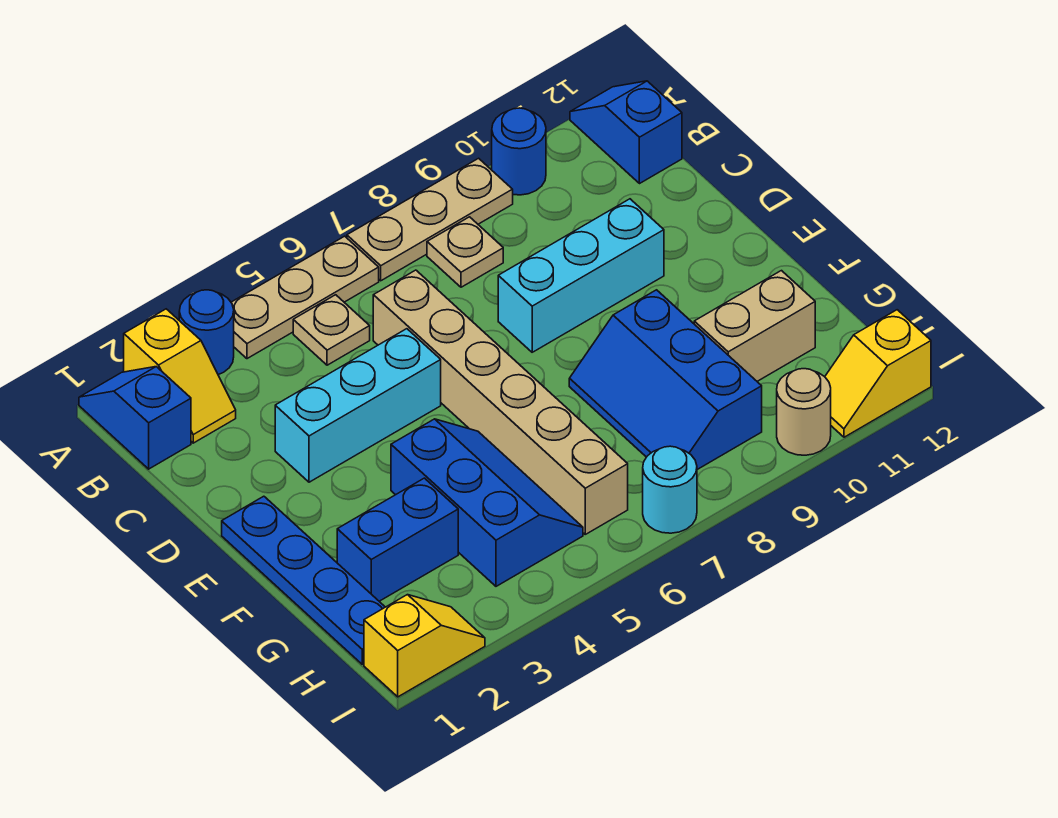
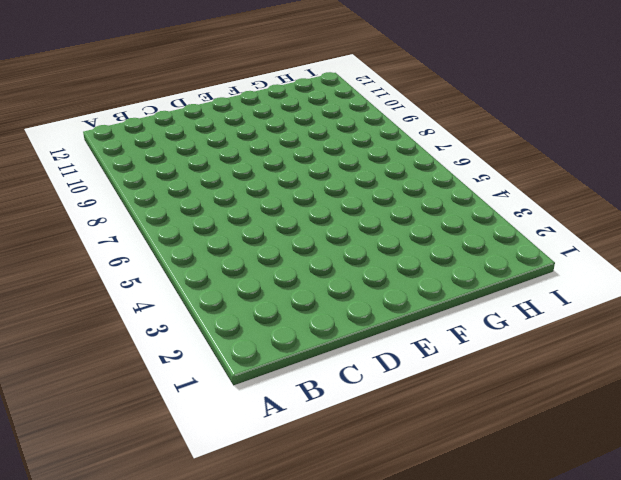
none -> blue 1x2 slope [79,367,191,469]
none -> yellow 1x2 slope [124,309,236,443]
none -> blue 1x1 round brick [179,290,234,375]

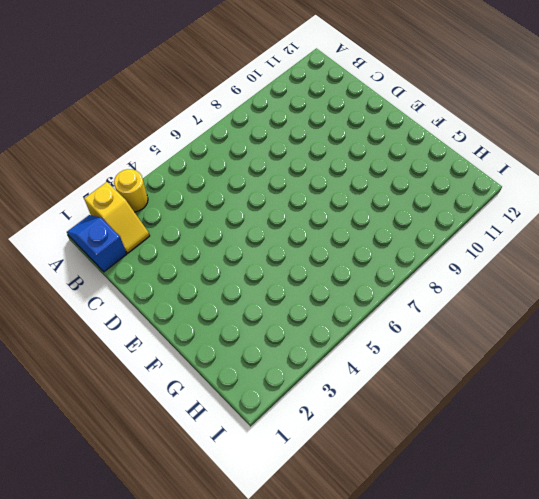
yellow 1x1 round brick [114,169,148,212] -> blue 1x1 round brick [179,290,234,375]
none -> tan 1x3 plate [231,236,379,359]
none -> tan 1x3 plate [347,158,513,281]
none -> blue 1x1 round brick [492,108,546,195]

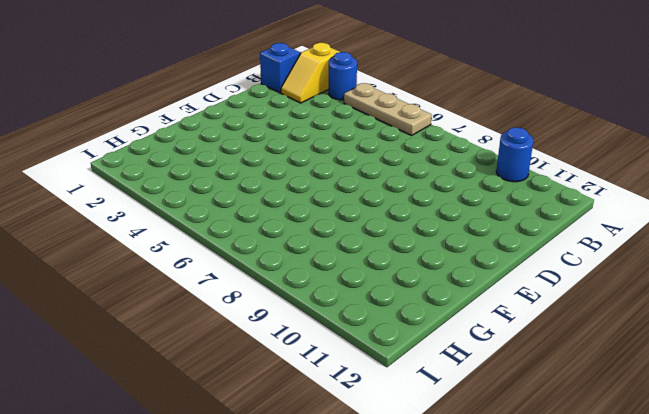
none -> tan 1x3 plate [347,158,513,281]
none -> blue 1x2 slope [570,81,682,184]
none -> tan 1x1 plate [293,295,370,365]

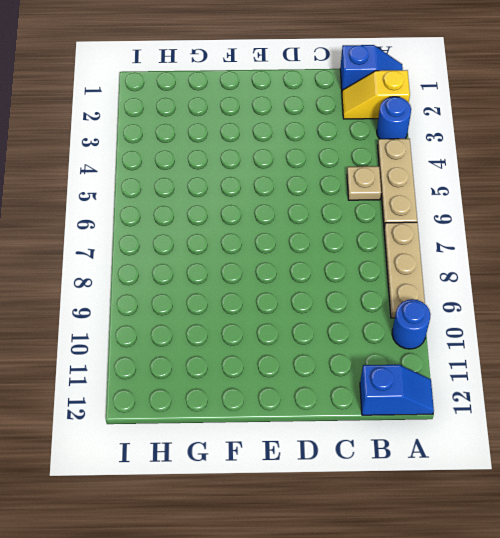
none -> tan 1x1 plate [427,217,503,287]
none -> tan 1x6 brick [373,270,628,534]
none -> cyan 1x3 brick [275,329,441,482]

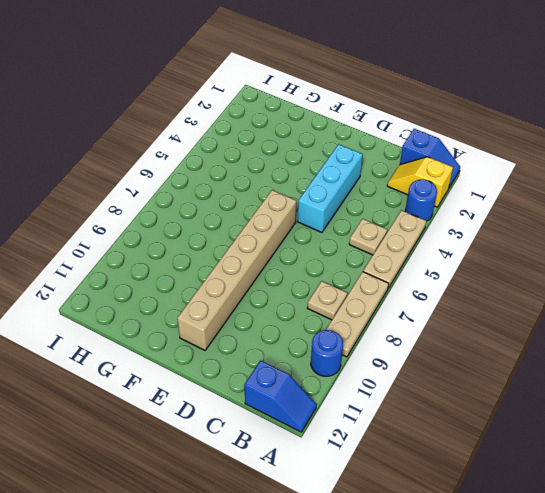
tan 1x6 brick [177,190,296,350] -> tan 1x6 brick turned to [373,270,628,534]
none -> cyan 1x3 brick [498,199,664,352]
none -> blue 1x4 plate [222,496,385,664]
none -> blue 2x3 slope [391,419,583,586]

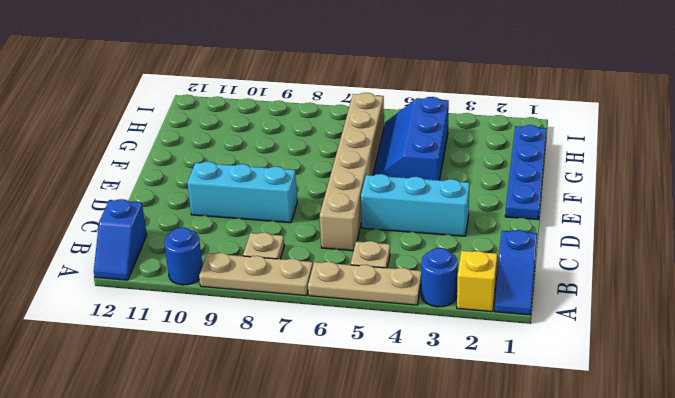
none -> blue 2x3 slope [569,290,762,470]
none -> blue 1x2 brick [337,478,458,601]
none -> tan 1x2 brick [694,271,815,381]

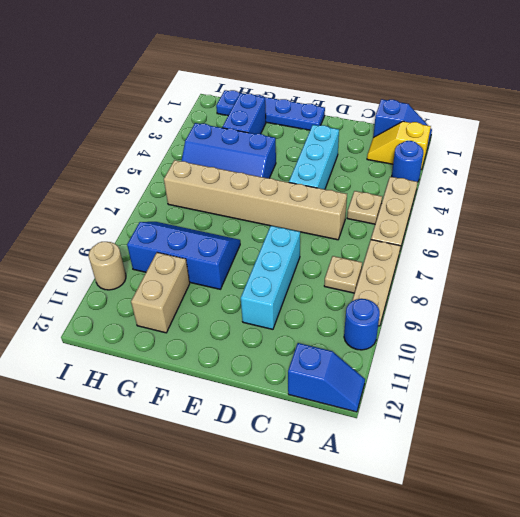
none -> yellow 1x2 slope [364,595,485,697]
none -> cyan 1x1 round brick [643,446,697,533]
none -> yellow 1x2 slope [825,310,931,437]

